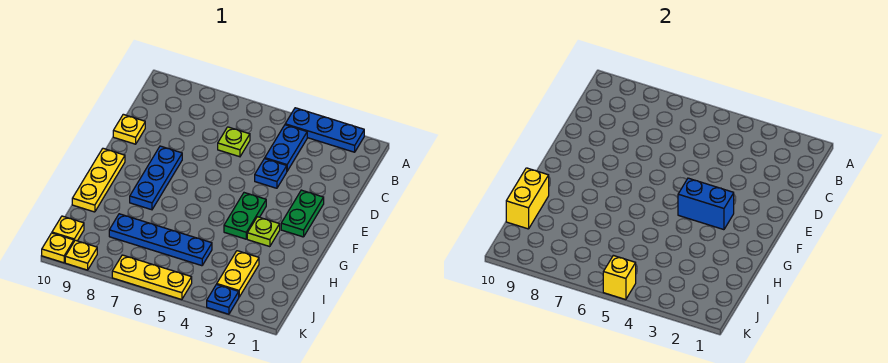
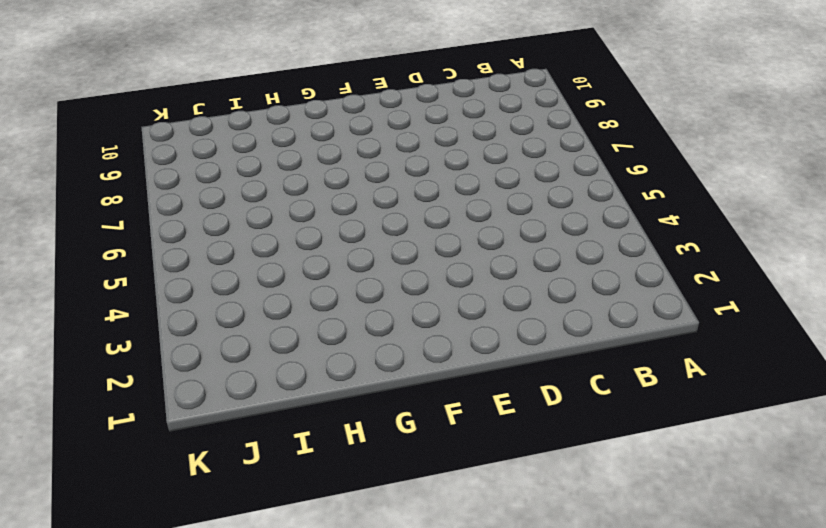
none -> blue 1x3 plate [285,108,364,152]
none -> blue 1x2 plate [265,125,307,171]
none -> lime 1x1 plate [218,127,250,157]

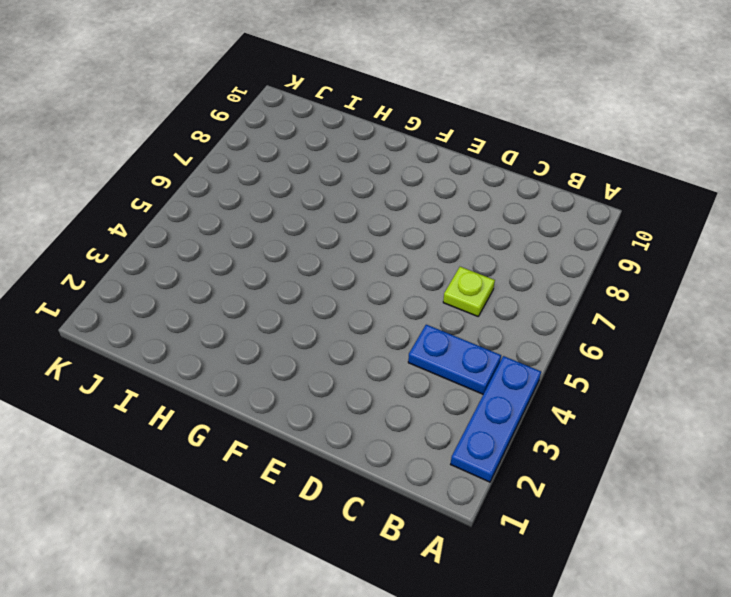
none -> blue 1x1 plate [255,159,287,188]
none -> yellow 1x1 plate [113,114,145,144]
none -> green 1x2 plate [281,190,324,237]

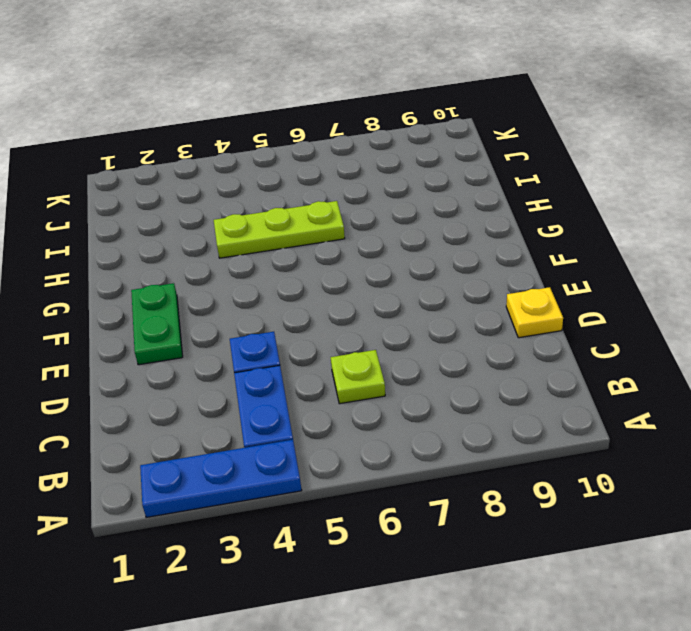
lime 1x3 plate [214,201,345,258] -> none
none -> blue 1x3 plate [130,146,182,210]
none -> green 1x2 plate [224,193,266,239]
none -> yellow 1x3 plate [72,148,125,212]

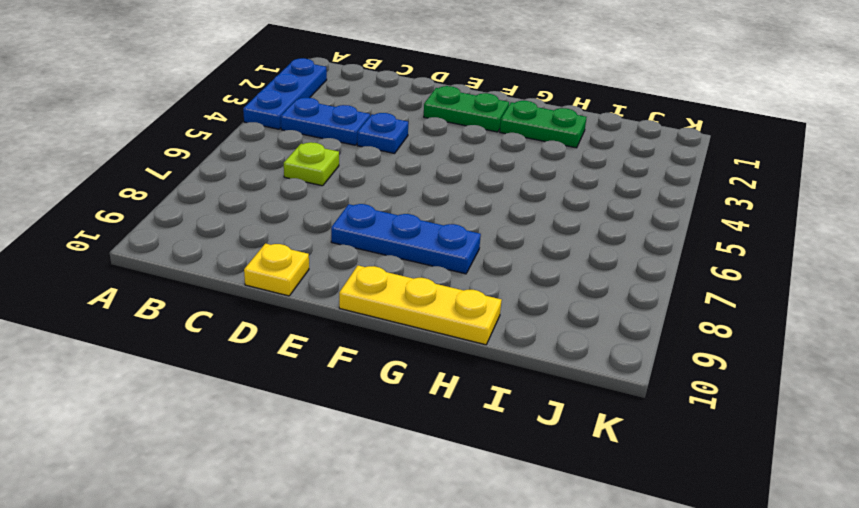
green 1x2 plate [500,101,587,148] -> green 1x2 plate moved to [224,193,266,239]
none -> lime 1x1 plate [247,217,280,247]
none -> yellow 1x2 plate [217,251,259,297]
none -> blue 1x4 plate [109,214,212,266]

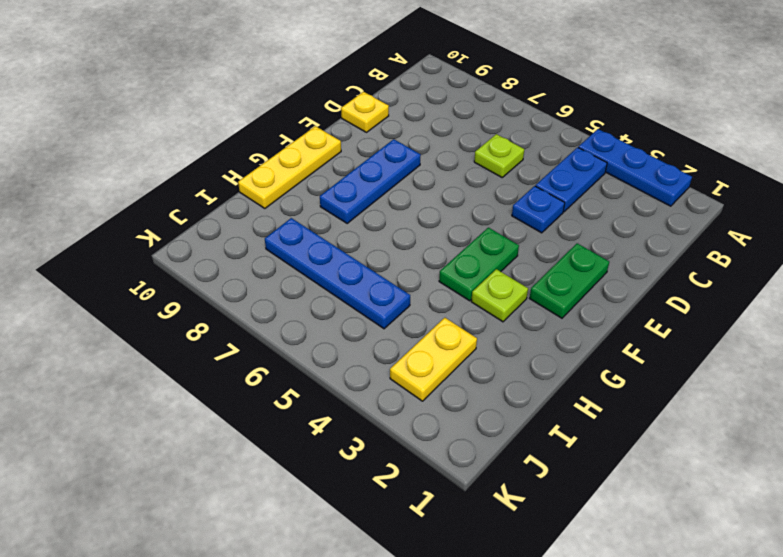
none -> yellow 1x1 plate [52,216,84,241]
none -> blue 1x1 plate [207,284,239,314]
none -> yellow 1x3 plate [112,255,192,300]

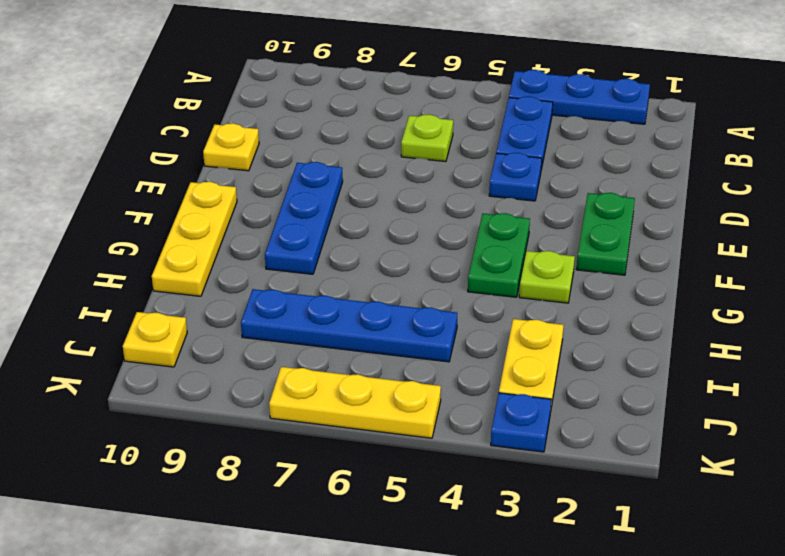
none -> yellow 1x1 plate [65,240,97,270]
none -> yellow 1x1 plate [42,233,74,263]
none -> blue 1x2 brick [678,178,734,230]

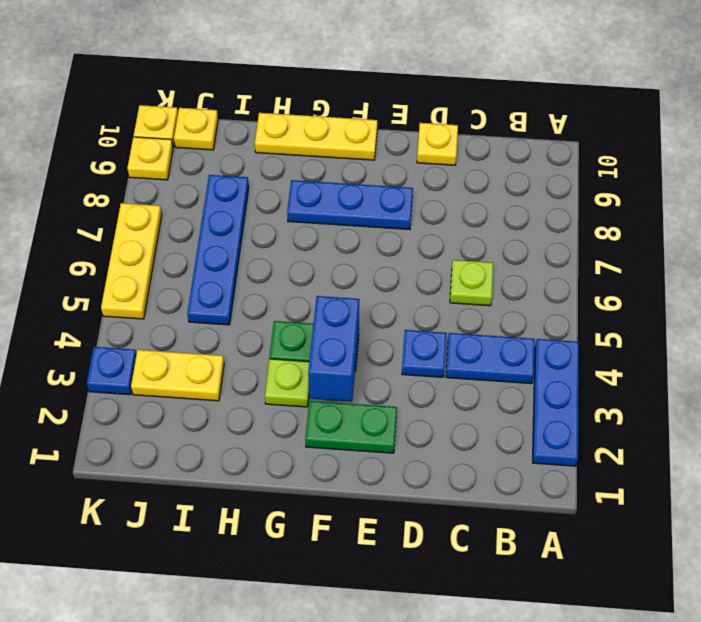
none -> yellow 1x2 brick [506,168,549,229]
none -> yellow 1x1 brick [603,255,636,300]

